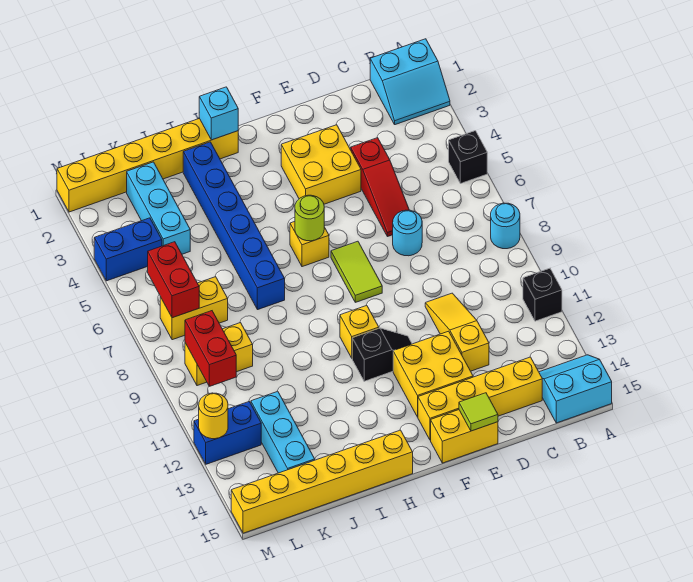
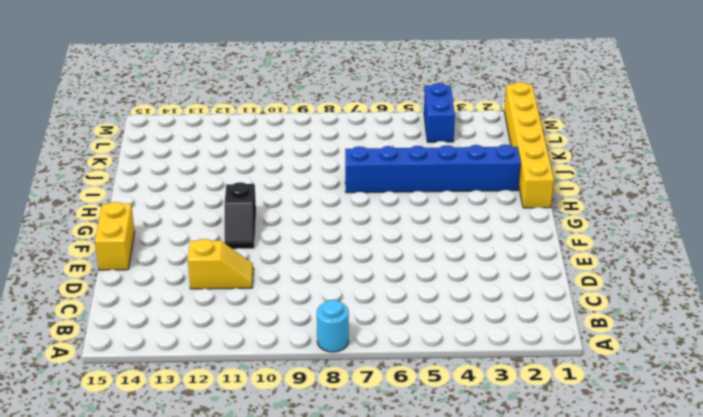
yellow 1x2 slope [188,239,253,289] -> yellow 1x3 slope [425,293,489,371]
none -> cyan 2x2 slope [370,39,450,125]
none -> black 1x1 brick [449,131,487,184]
none -> black 1x1 brick [523,268,562,321]
none -> cyan 2x2 slope [539,355,612,423]

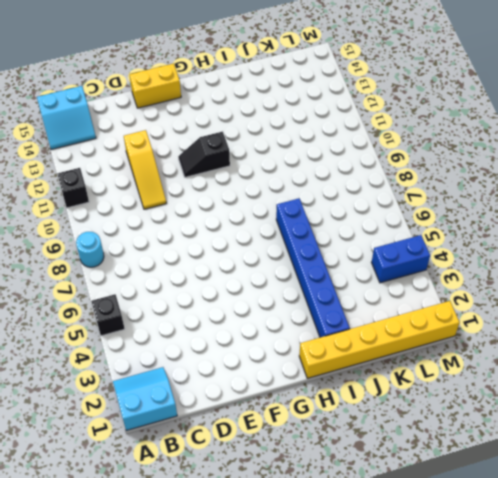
none -> yellow 1x4 brick [418,357,542,440]
none -> red 1x3 slope [351,138,409,237]
none -> cyan 1x1 round brick [393,210,422,256]
none -> yellow 2x2 brick [281,125,361,204]

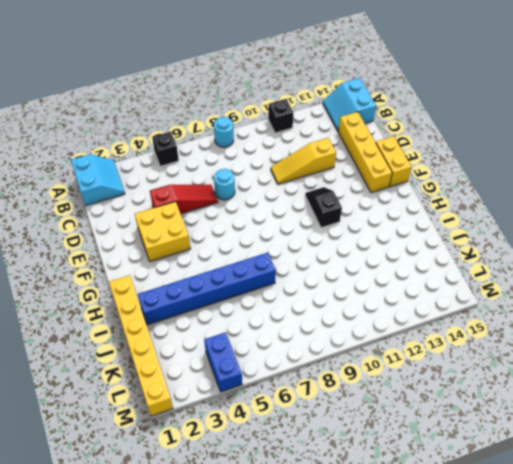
none -> yellow 2x2 brick [393,331,473,417]
none -> lime 1x2 tile [331,241,382,302]
none -> yellow 1x1 brick [290,222,329,267]
none -> yellow 1x1 brick [340,306,379,358]

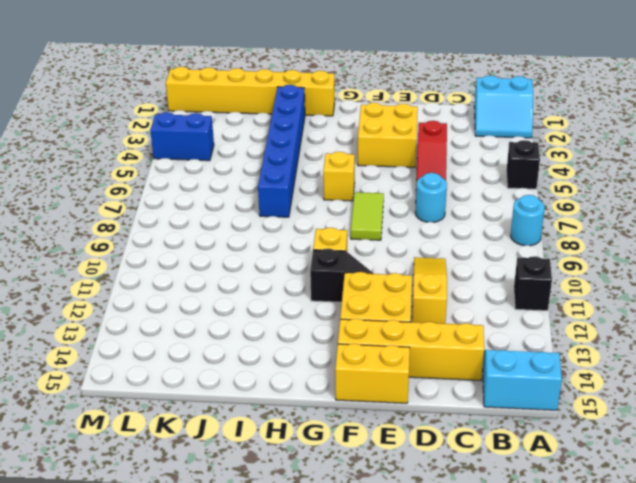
none -> yellow 1x6 brick [231,430,413,533]
none -> cyan 1x3 brick [127,162,190,254]
none -> yellow 1x2 brick [160,277,228,340]
none -> yellow 1x2 brick [185,323,253,386]

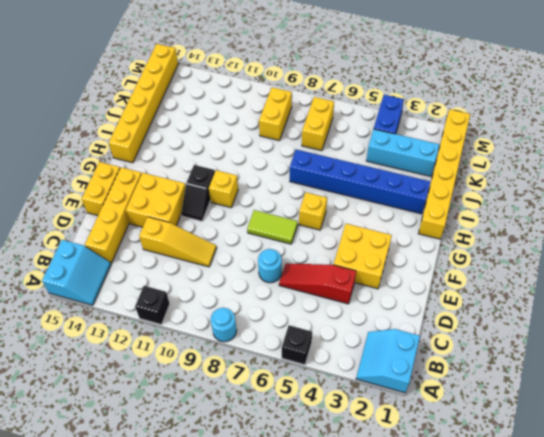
none -> cyan 1x3 brick [251,391,315,473]
none -> blue 1x2 brick [194,402,261,464]
none -> lime 1x1 tile [459,393,498,431]
none -> lime 1x1 round brick [295,195,324,241]

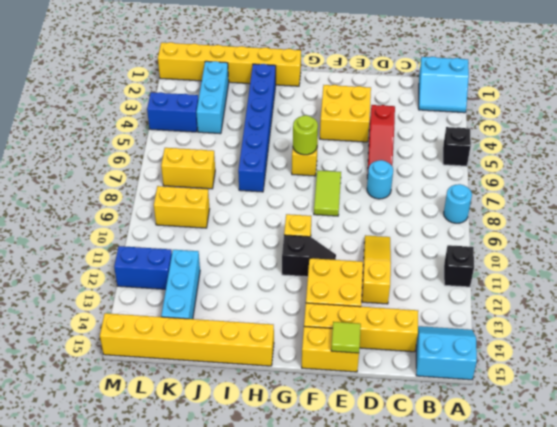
none -> cyan 1x1 brick [199,87,238,140]
none -> red 1x2 brick [148,242,199,318]
none -> red 1x2 brick [185,311,236,386]
none -> yellow 1x1 round brick [199,393,228,439]

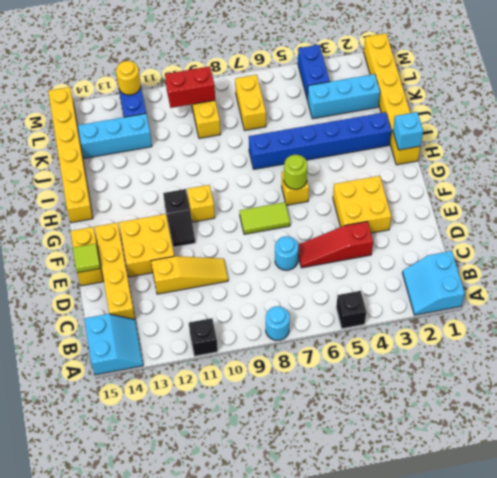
none -> red 1x2 brick [148,242,199,318]

